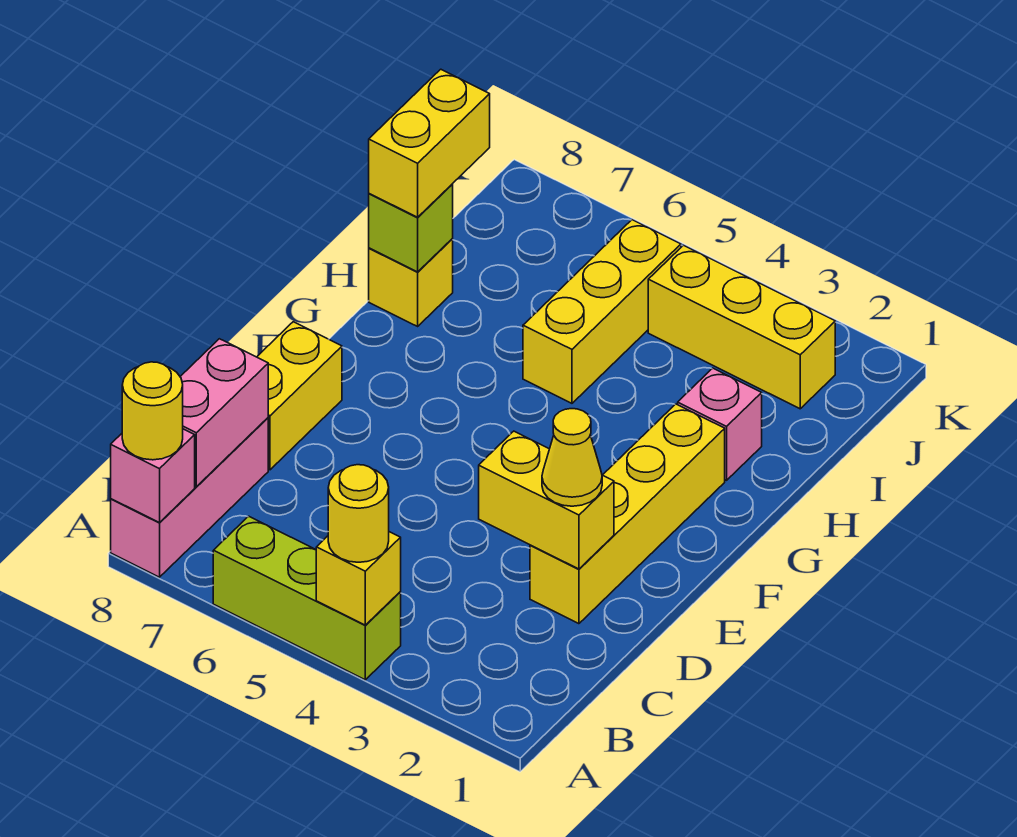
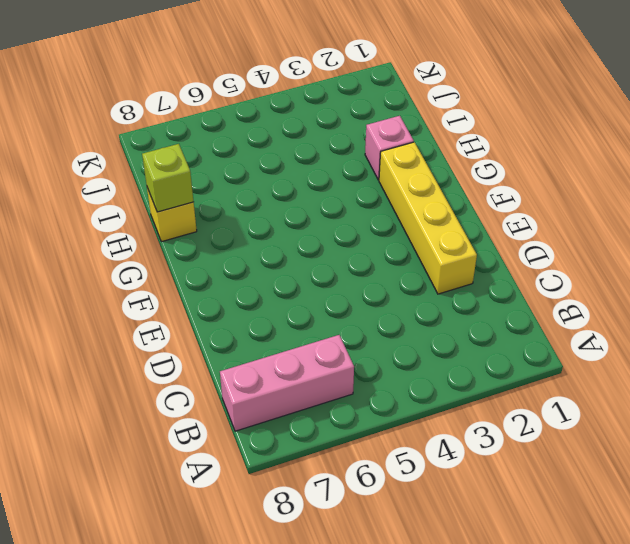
pink 1x3 brick [220,335,354,431] -> pink 1x3 brick turned to [111,418,268,577]
none -> lime 1x3 brick [213,516,401,680]
none -> yellow 1x2 brick [257,322,342,470]
none -> yellow 1x3 brick [523,220,681,403]

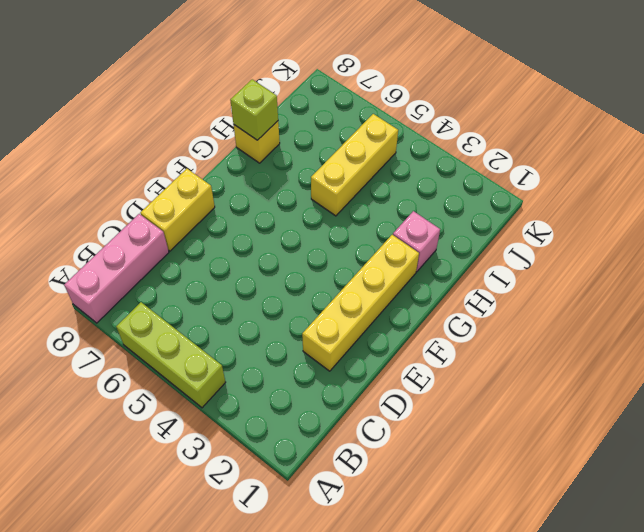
none -> yellow 1x3 brick [648,245,835,409]
none -> yellow 1x1 brick [316,532,401,625]
none -> pink 1x1 brick [111,429,195,523]

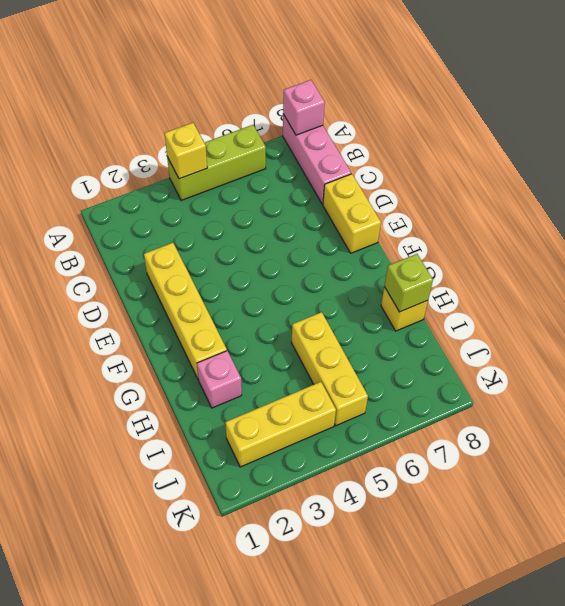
none -> pink 1x2 brick [180,339,268,487]
none -> yellow 1x2 brick [479,431,614,569]
none -> yellow 1x1 round brick [328,465,389,562]

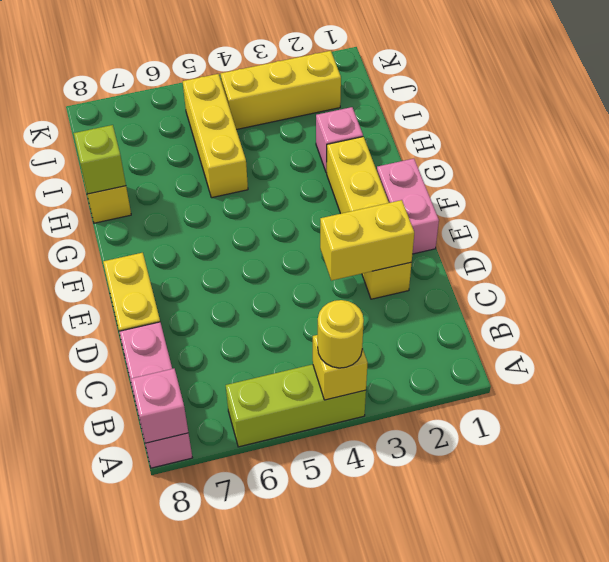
pink 1x2 brick [377,159,439,254] -> pink 1x2 brick moved to [180,339,268,487]
none -> yellow 1x1 round brick [122,362,183,460]
none -> yellow 1x1 cone [542,409,602,506]
none -> yellow 1x2 brick [369,69,490,217]

